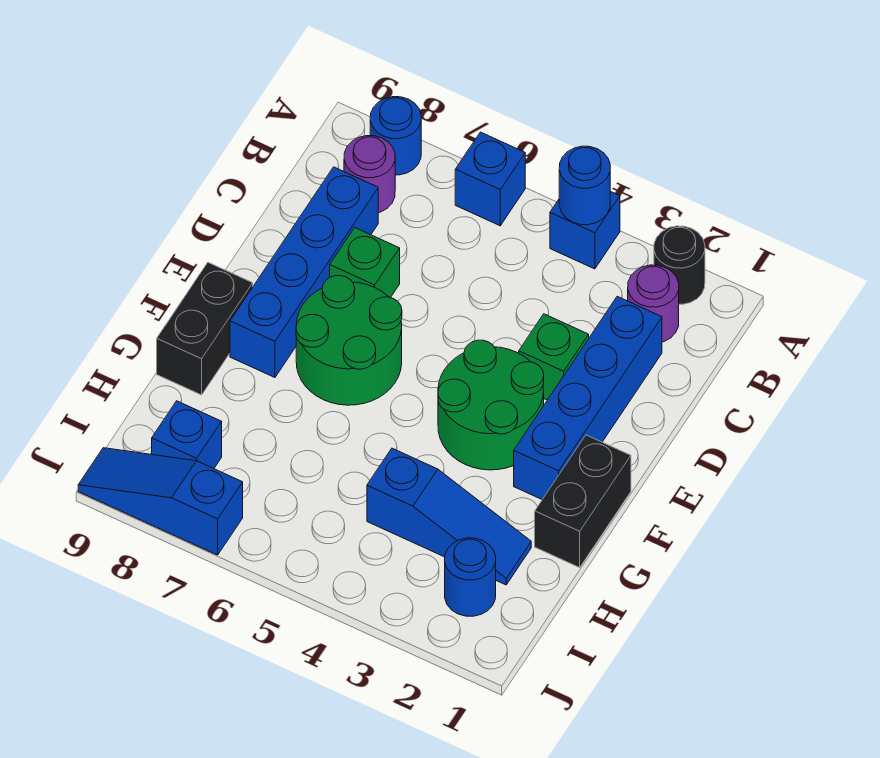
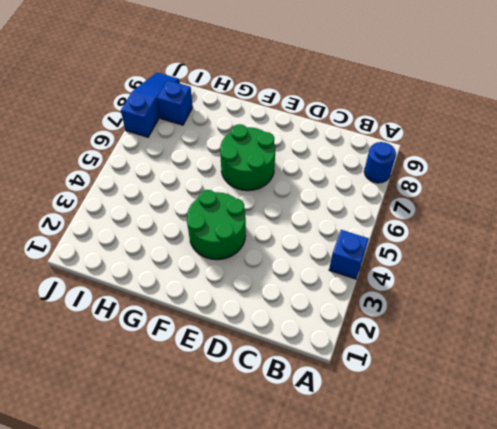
none -> black 1x1 round brick [654,226,705,304]
none -> blue 1x1 brick [455,132,525,226]
none -> purple 1x1 round brick [628,265,679,342]

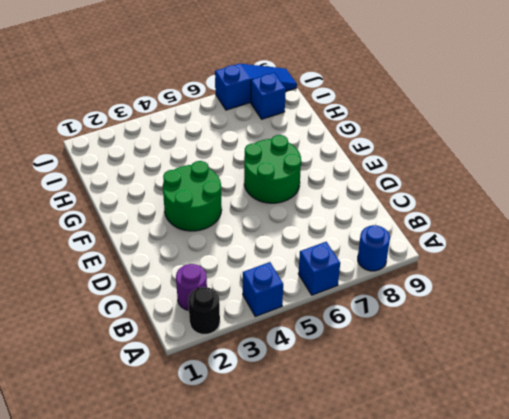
none -> purple 1x1 round brick [344,136,395,213]
none -> blue 1x4 brick [514,296,662,499]
none -> blue 1x4 brick [230,167,378,377]

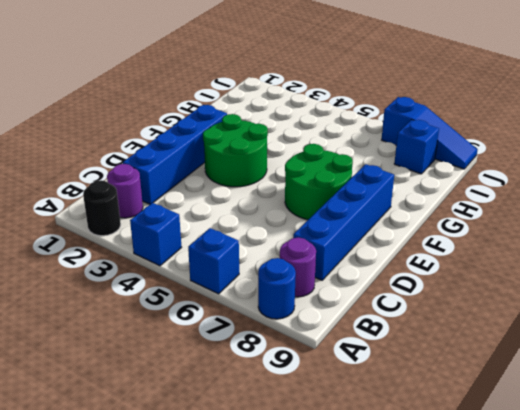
none -> green 1x1 brick [519,314,589,400]
none -> green 1x1 brick [330,228,400,298]
none -> black 1x2 brick [535,435,631,567]

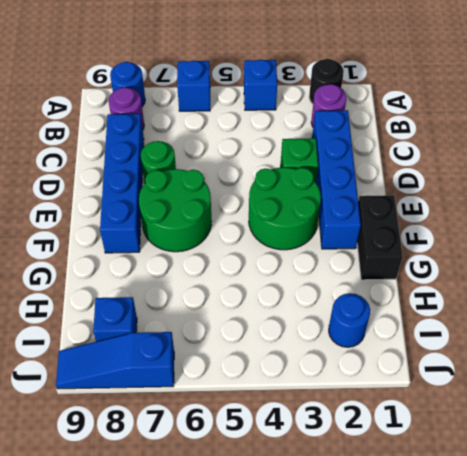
green 1x1 round brick [141,141,176,183] -> green 1x1 brick [330,228,400,298]
none -> black 1x2 brick [157,263,253,395]
none -> blue 1x3 slope [367,448,531,585]
none -> blue 1x1 round brick [559,146,610,225]

